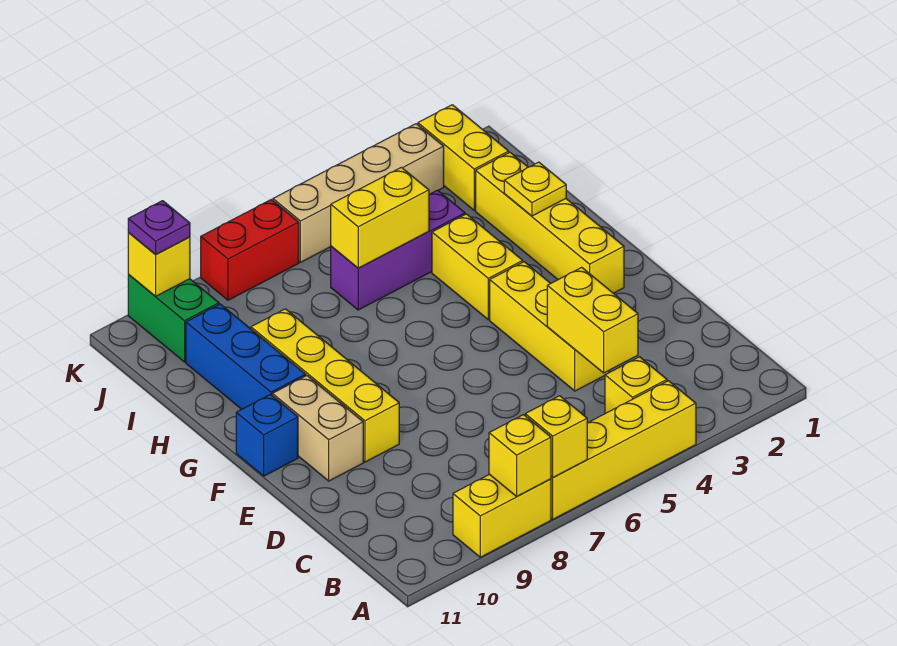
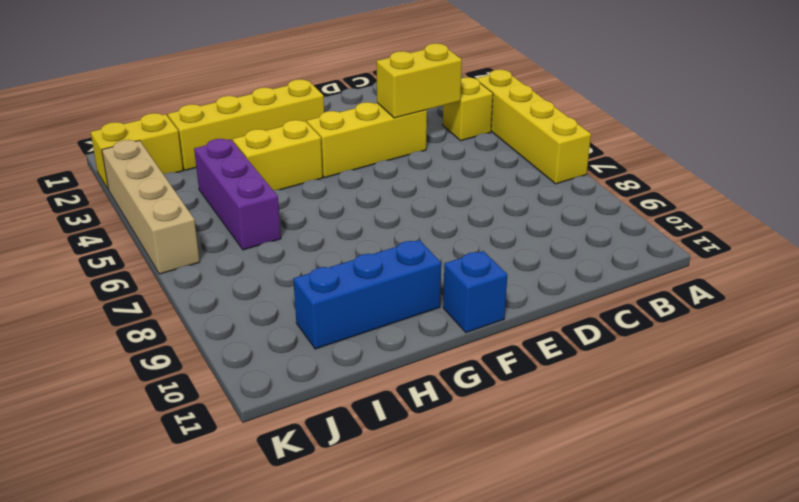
none -> yellow 1x2 brick [453,474,551,557]
none -> yellow 1x4 brick [251,309,399,462]
none -> tan 1x2 brick [272,376,363,481]

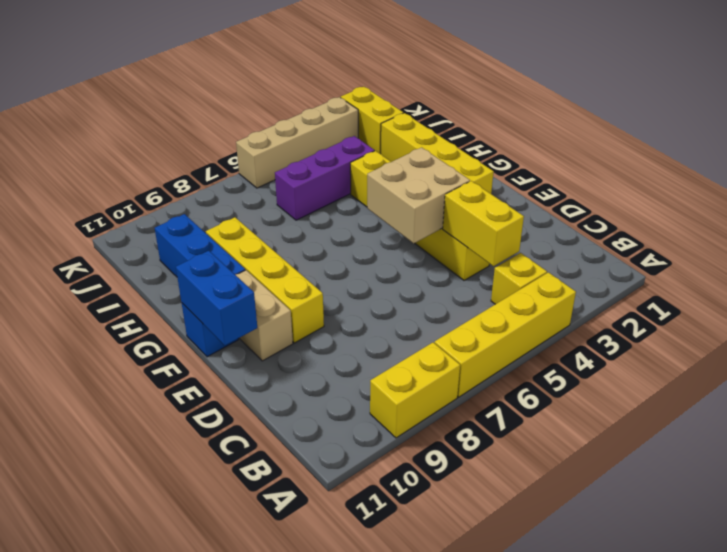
tan 2x2 brick [367,147,470,243] -> none
blue 1x2 brick [176,251,257,345] -> none
none -> green 1x2 brick [128,274,219,362]
none -> red 1x2 brick [201,200,299,300]
none -> yellow 1x1 brick [525,396,587,478]

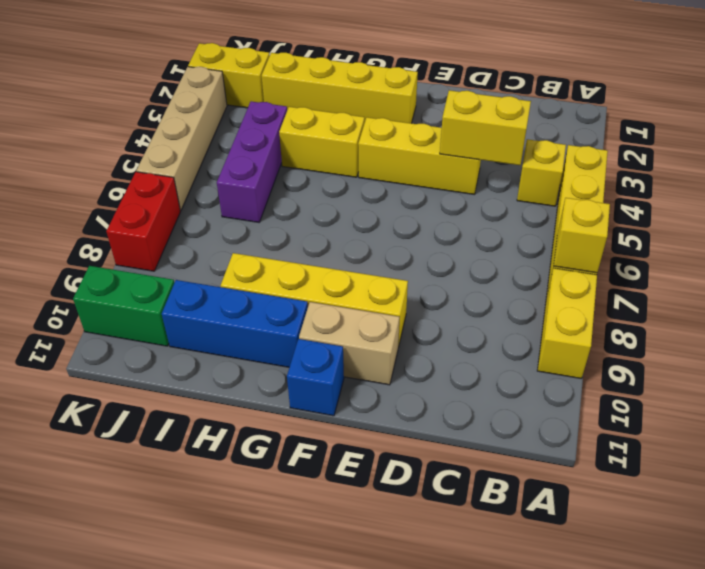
none -> yellow 1x1 brick [489,415,551,496]
none -> yellow 1x1 plate [504,162,566,216]
none -> yellow 1x2 brick [331,167,429,268]

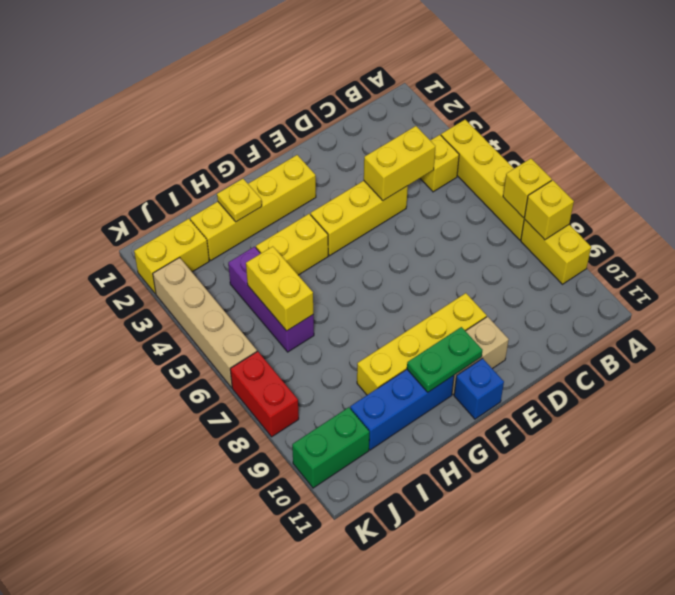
green 1x2 plate [407,327,482,392] -> none
none -> yellow 1x1 brick [128,233,190,296]
none -> purple 1x1 plate [128,201,190,255]

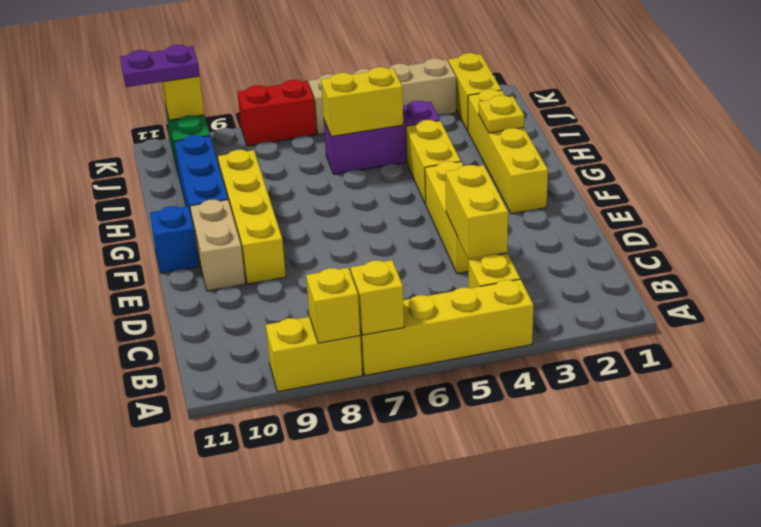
purple 1x2 plate [120,45,200,87] -> purple 1x1 plate [128,201,190,255]

